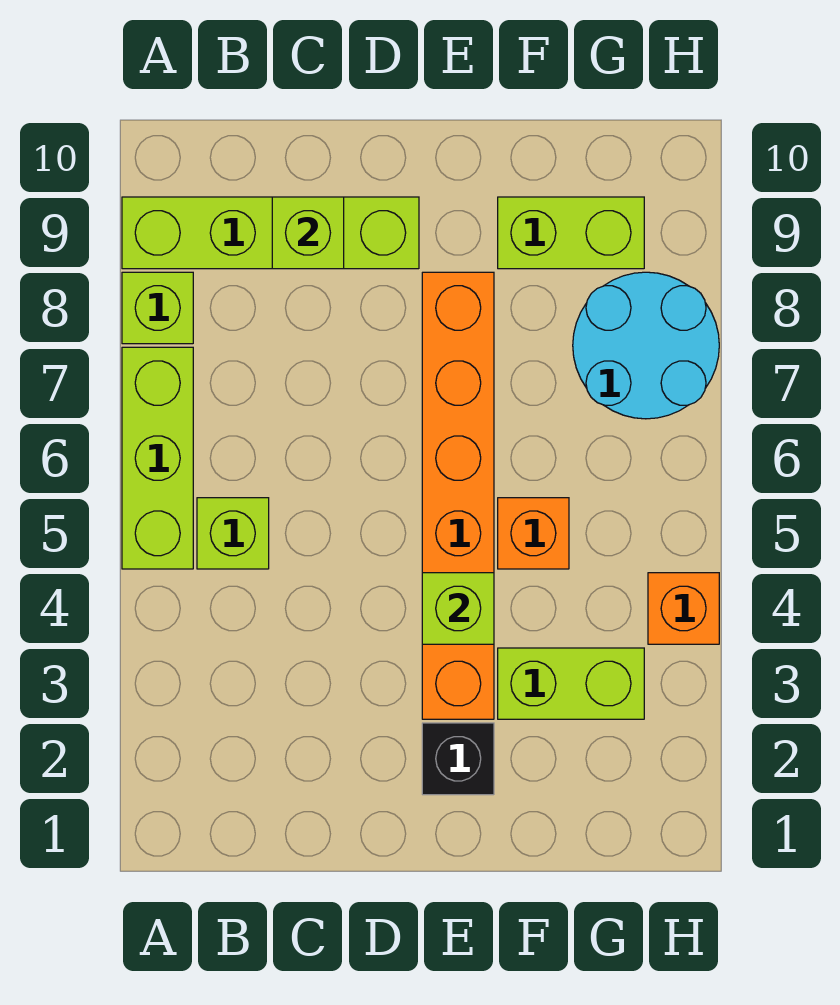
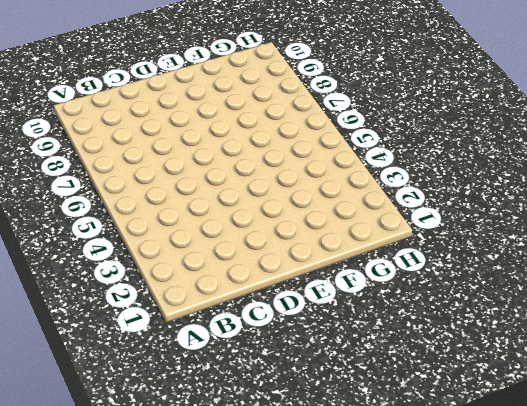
none -> lime 1x3 brick [122,347,193,569]
none -> lime 1x1 brick [122,272,193,344]
none -> lime 1x4 brick [122,197,419,269]

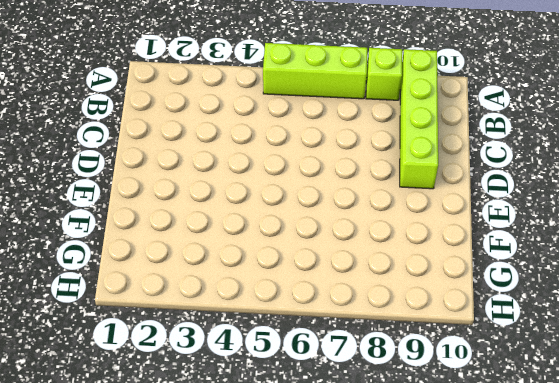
none -> lime 1x1 brick [197,498,269,569]
none -> black 1x1 brick [422,723,494,795]
none -> orange 1x6 brick [422,272,494,719]

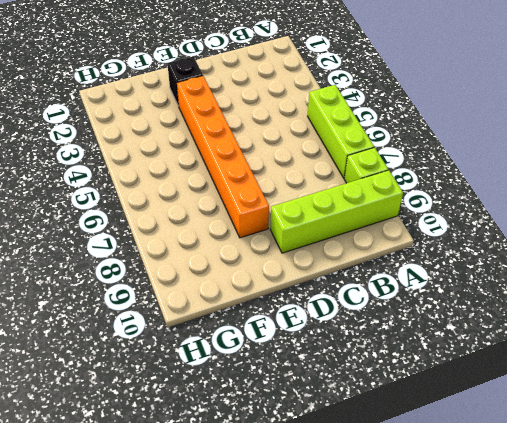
none -> lime 1x1 brick [197,498,269,569]
none -> lime 1x2 brick [498,648,644,719]
none -> orange 1x1 brick [498,498,569,569]

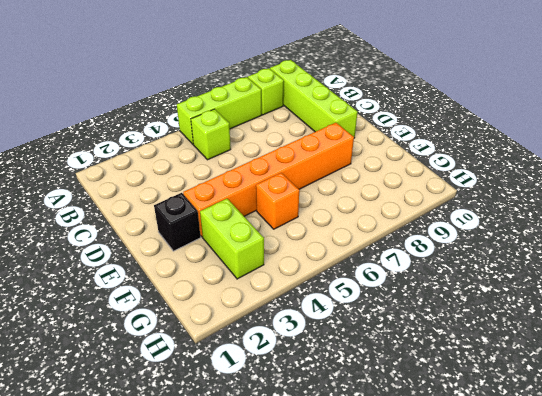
none -> lime 1x2 brick [498,197,644,269]
none -> cyan 2x2 round brick [573,272,719,419]
none -> orange 1x1 brick [648,573,719,644]

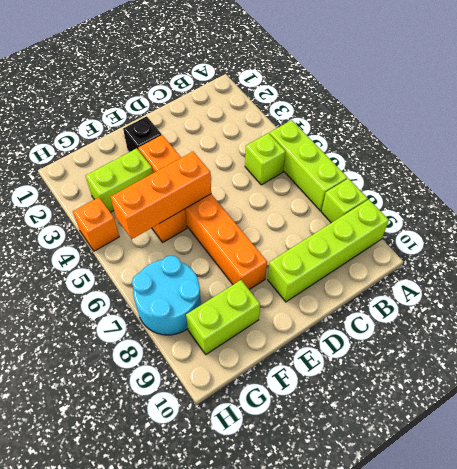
orange 1x3 brick [111,152,211,239] -> none
none -> lime 1x1 brick [272,197,344,269]
none -> lime 1x1 brick [422,573,494,644]

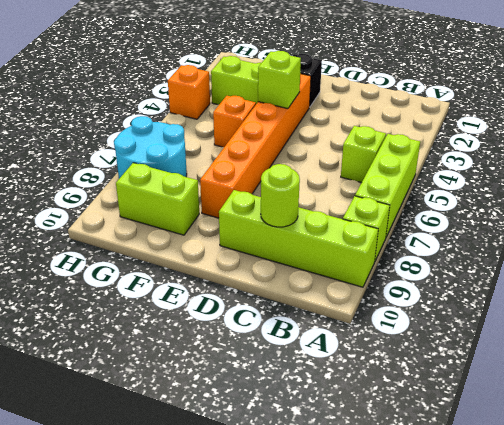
lime 1x1 round brick [261,164,300,227] -> lime 1x1 brick [272,197,344,269]

